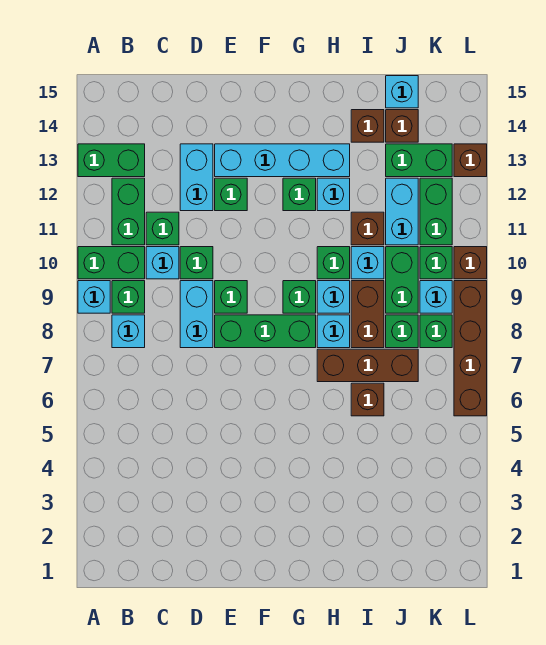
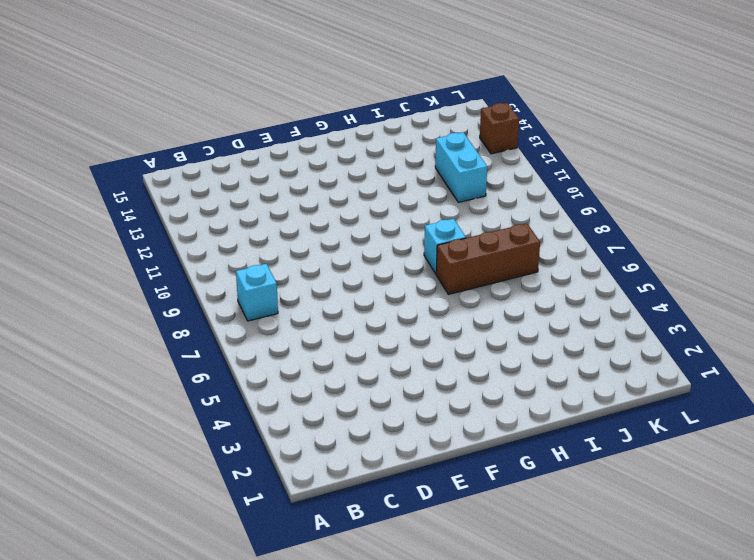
none -> cyan 1x1 brick [78,281,110,313]
none -> green 1x2 brick [78,247,145,279]
none -> green 1x2 brick [78,144,145,177]
none -> green 1x1 brick [112,281,145,313]

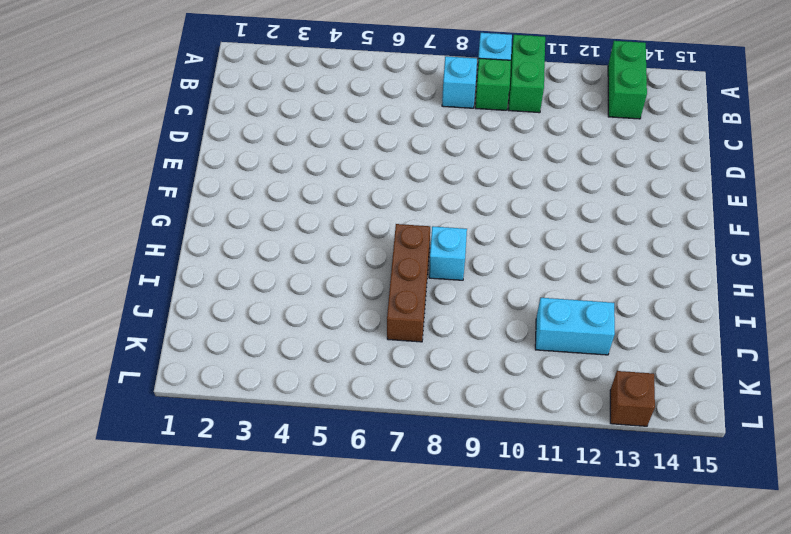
none -> green 1x2 brick [112,178,145,245]
none -> cyan 1x1 brick [146,247,179,279]
none -> green 1x1 brick [146,212,179,245]
none -> cyan 1x2 brick [180,281,213,348]

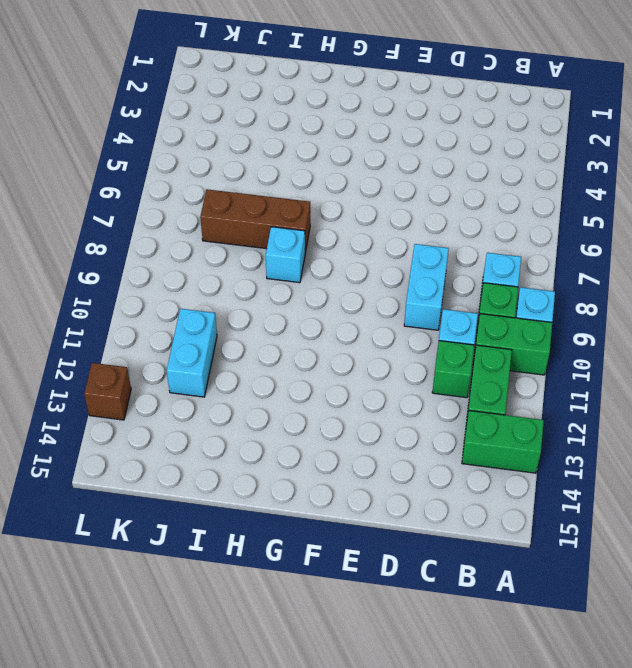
none -> green 1x1 brick [180,247,213,279]
none -> cyan 1x2 brick [180,144,213,211]
none -> green 1x3 brick [215,315,316,348]
none -> green 1x1 brick [215,281,247,313]

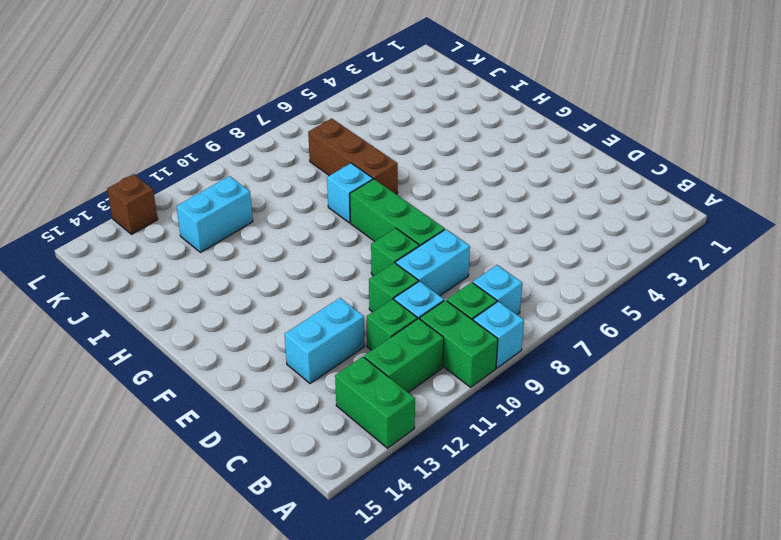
none -> green 1x1 brick [215,178,247,211]
none -> cyan 1x4 brick [215,144,350,177]
none -> green 1x1 brick [283,281,316,313]
none -> green 1x1 brick [283,178,316,211]

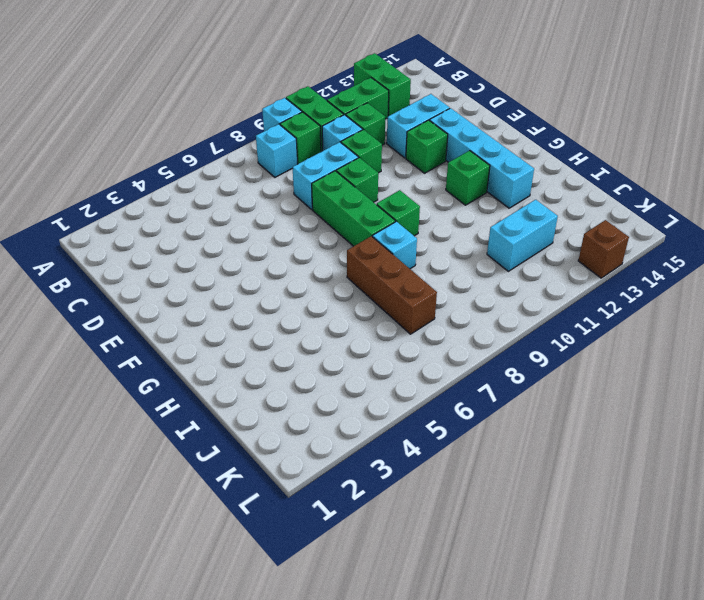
none -> cyan 1x1 brick [317,281,350,313]
none -> green 1x1 brick [317,247,350,279]
none -> cyan 1x1 brick [317,178,350,211]
none -> brown 1x1 brick [351,383,384,416]

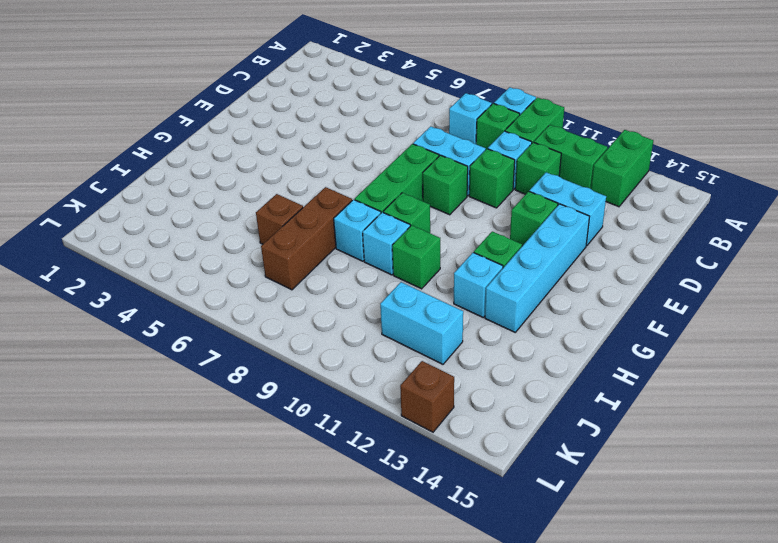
none -> brown 1x2 brick [351,281,384,348]
none -> cyan 1x1 brick [351,247,384,279]
none -> brown 1x1 brick [351,212,384,245]
none -> brown 1x1 brick [351,110,384,142]

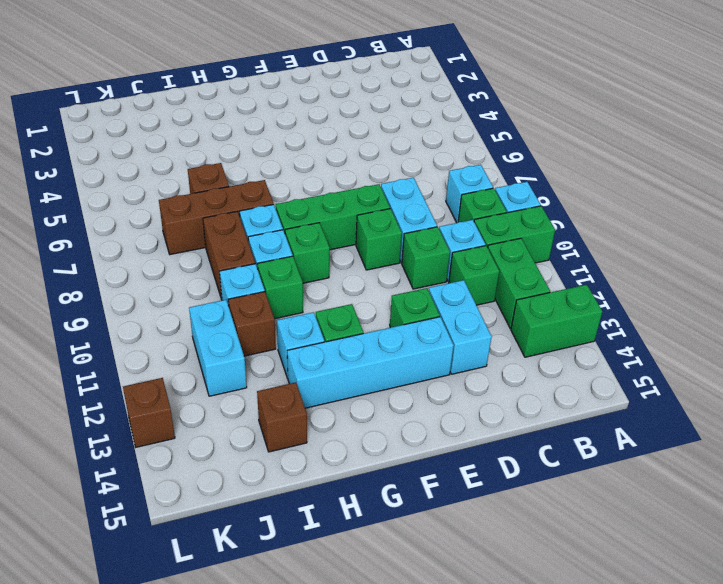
none -> green 1x1 brick [386,315,418,348]
none -> green 1x2 brick [386,247,418,313]
none -> green 1x2 brick [386,144,452,177]
none -> brown 1x1 brick [386,110,418,142]

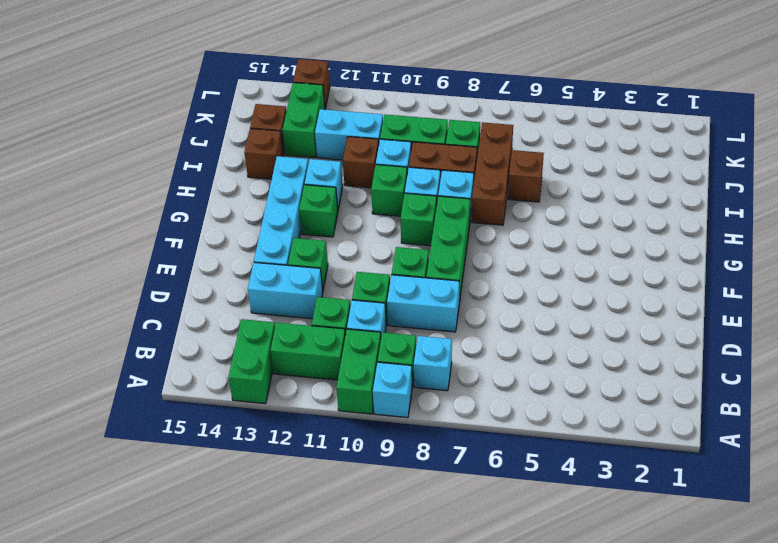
none -> cyan 1x1 brick [386,76,418,108]
none -> green 1x1 brick [420,315,452,348]
none -> cyan 1x1 brick [420,281,452,313]
none -> green 1x1 brick [420,247,452,279]

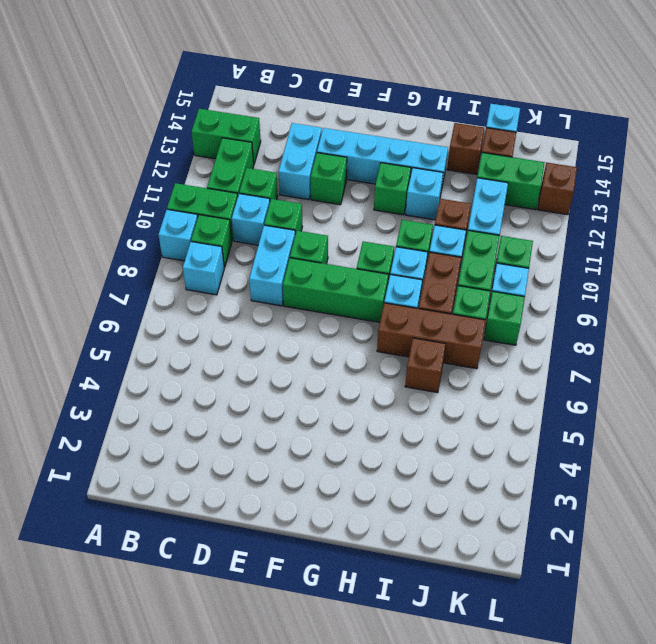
none -> green 1x2 brick [420,178,452,245]
none -> brown 1x4 brick [454,281,487,416]
none -> brown 1x1 brick [454,247,487,279]

